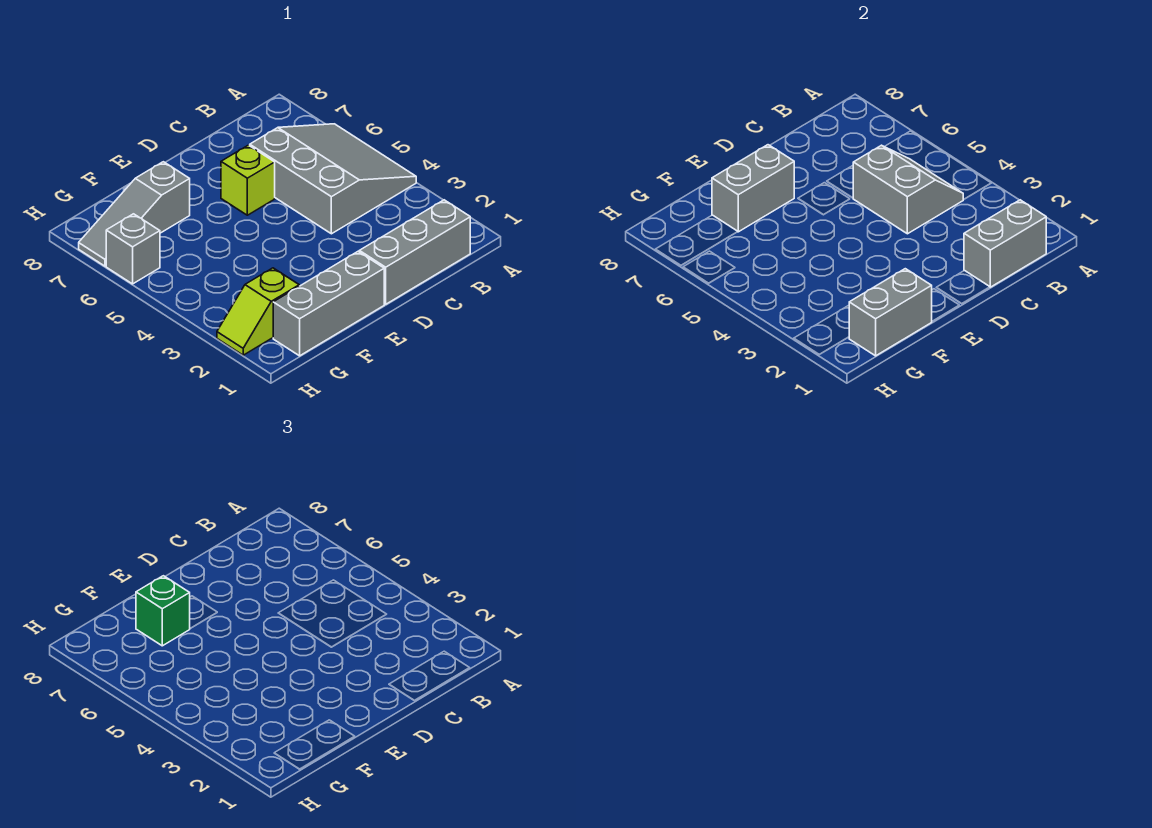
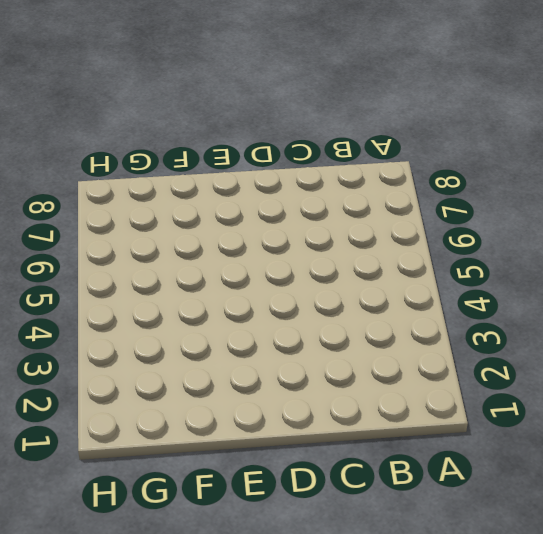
none -> grey 3x3 slope [250,124,416,234]
none -> grey 1x3 brick [359,200,470,304]
none -> lime 1x1 brick [221,145,275,215]

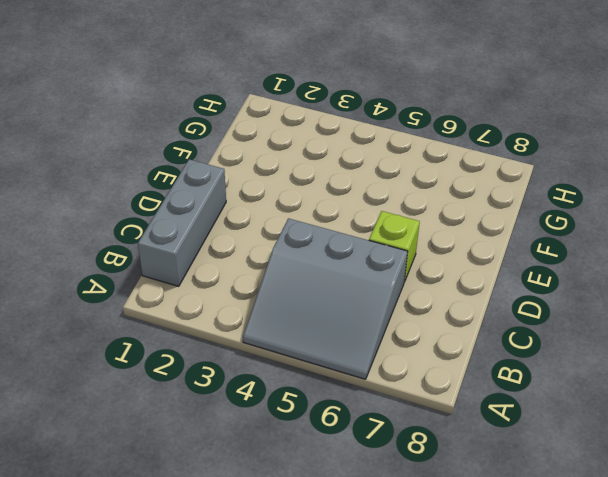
none -> grey 1x3 brick [273,252,384,356]
none -> grey 1x3 slope [79,162,190,266]
none -> lime 1x2 slope [217,268,299,355]

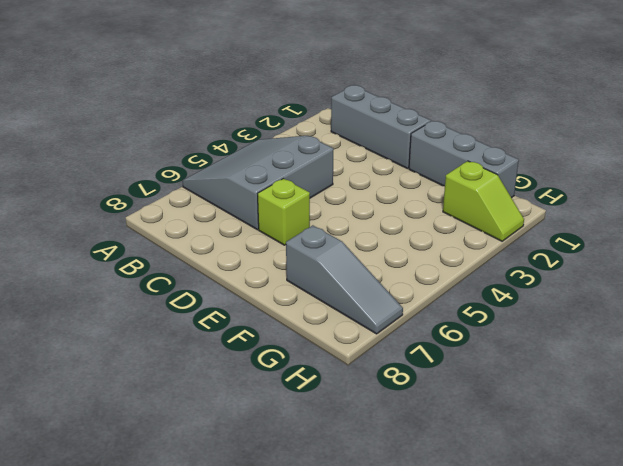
none -> grey 1x1 brick [106,214,160,284]
none -> grey 1x2 brick [964,200,1046,287]
none -> grey 2x2 slope [853,145,963,234]

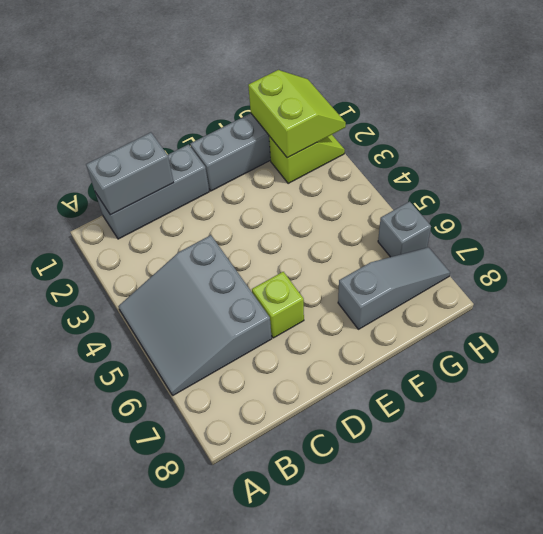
lime 2x2 slope [248,70,346,158] -> grey 1x2 brick [849,269,932,356]
none -> grey 2x2 slope [853,145,963,234]
none -> grey 1x2 brick [712,145,794,232]
none -> green 1x1 brick [136,576,190,646]

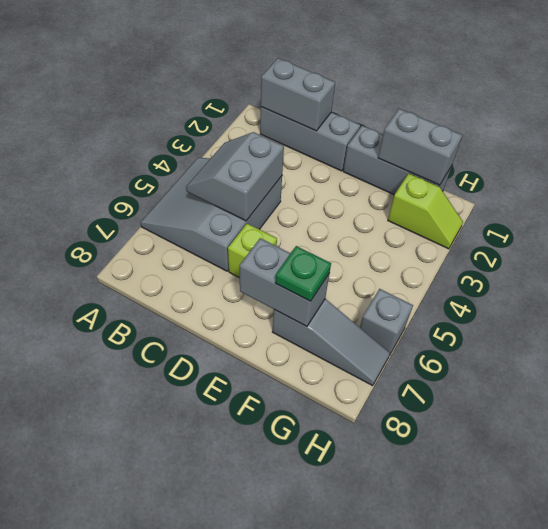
green 1x1 plate [275,246,331,301] -> green 1x1 brick [136,576,190,646]

